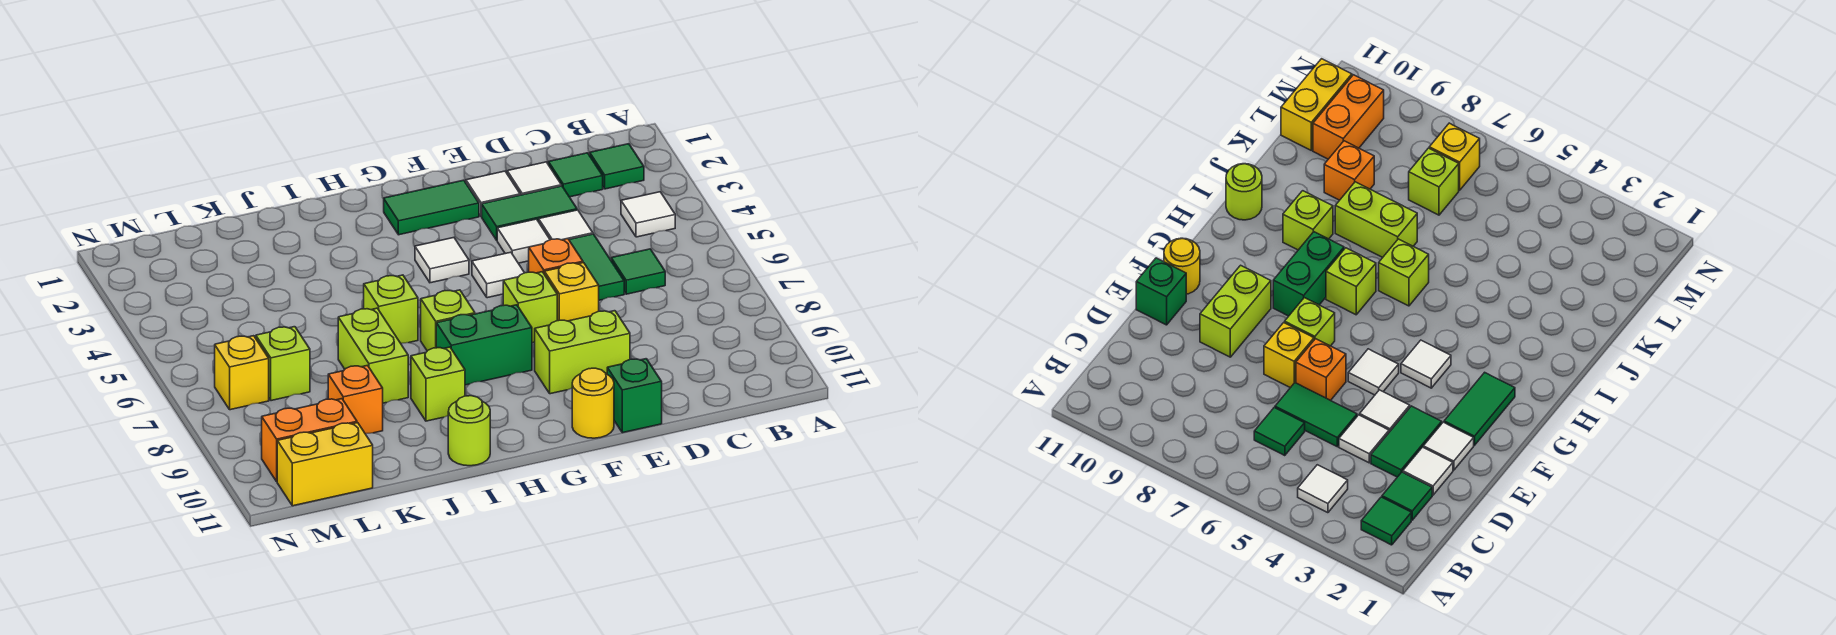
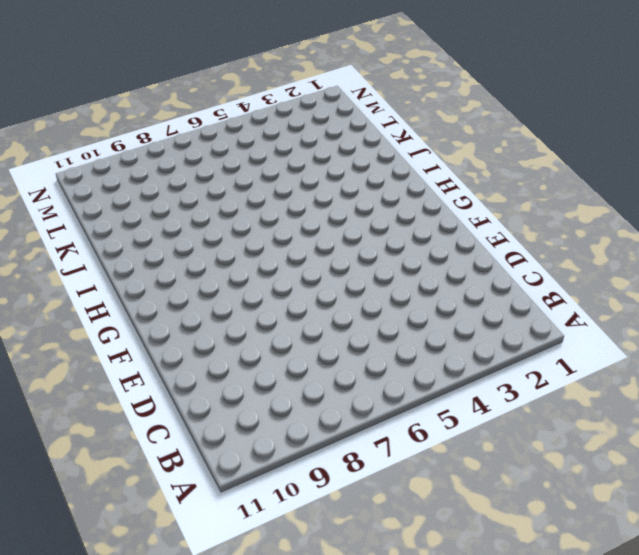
none -> green 1x1 tile [590,144,644,189]
none -> white 1x1 tile [621,192,675,237]
none -> green 1x1 tile [548,153,603,197]
none -> green 1x1 tile [611,249,665,294]

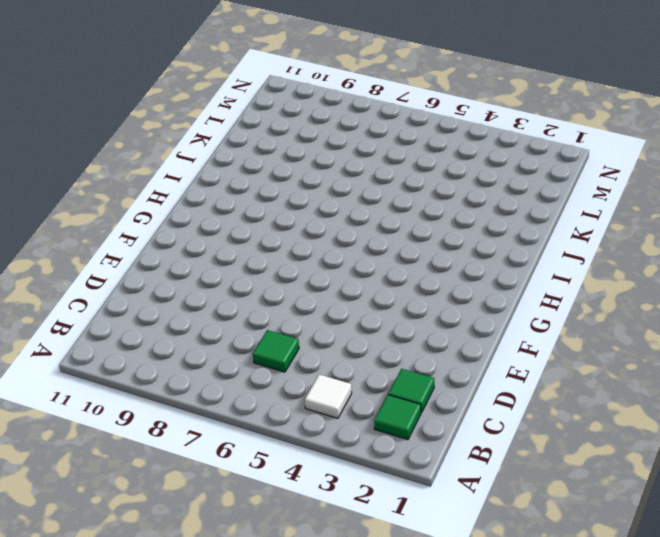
none -> white 1x1 tile [507,162,561,195]
none -> green 1x2 tile [482,186,577,240]
none -> white 1x1 tile [539,210,593,240]
none -> green 1x2 tile [569,234,624,300]

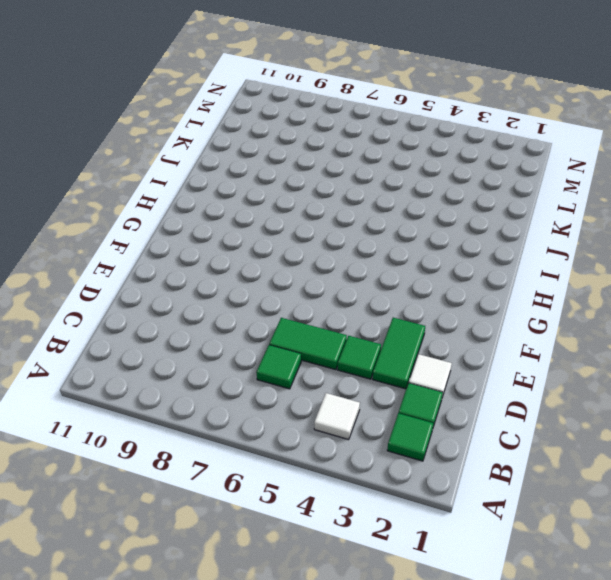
green 1x1 tile [338,336,381,379] -> white 1x1 tile [539,210,593,240]
none -> white 1x1 tile [466,171,520,216]
none -> white 1x1 tile [497,219,550,263]
none -> orange 1x1 brick [529,239,583,274]
none -> yellow 1x1 brick [545,263,599,321]

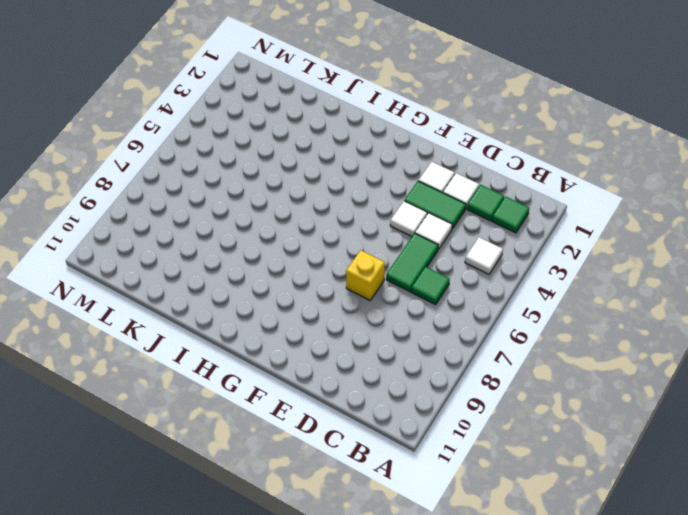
none -> orange 1x1 brick [529,239,583,274]
none -> lime 1x2 brick [535,311,630,394]
none -> green 1x1 brick [607,359,662,433]
none -> green 1x2 tile [384,180,479,235]

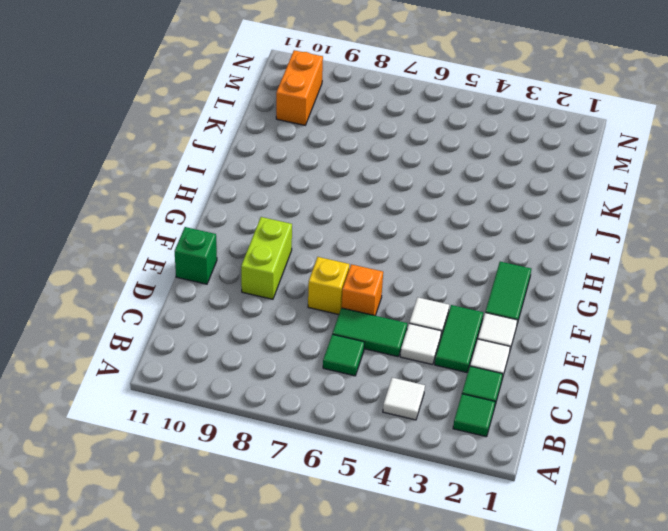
none -> white 1x1 tile [472,252,524,298]
none -> lime 1x1 brick [503,272,557,343]
none -> yellow 1x1 round brick [572,368,614,438]
none -> white 1x1 tile [415,238,469,283]

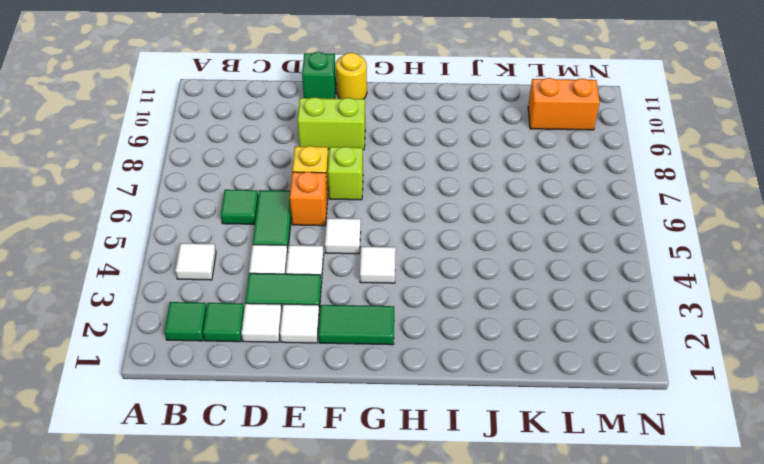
none -> green 1x2 brick [436,305,532,385]
none -> lime 1x1 brick [421,290,475,351]
none -> lime 1x1 brick [364,275,418,343]
none -> lime 1x1 brick [411,347,465,421]

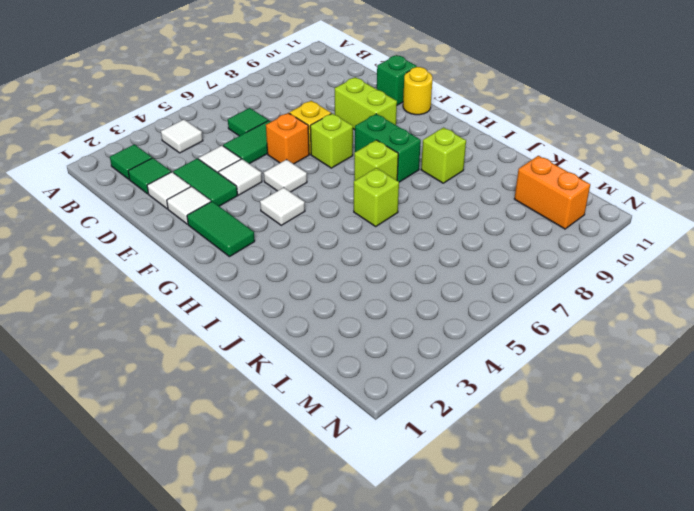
none -> lime 1x1 round brick [448,396,490,466]
none -> lime 1x2 brick [338,308,408,403]
none -> orange 1x1 brick [328,365,383,434]
none -> lime 1x1 brick [256,327,310,401]

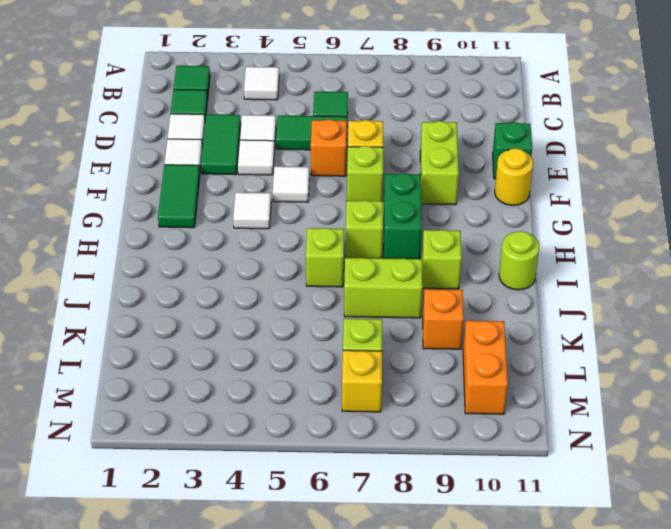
none -> yellow 1x2 brick [277,423,373,506]

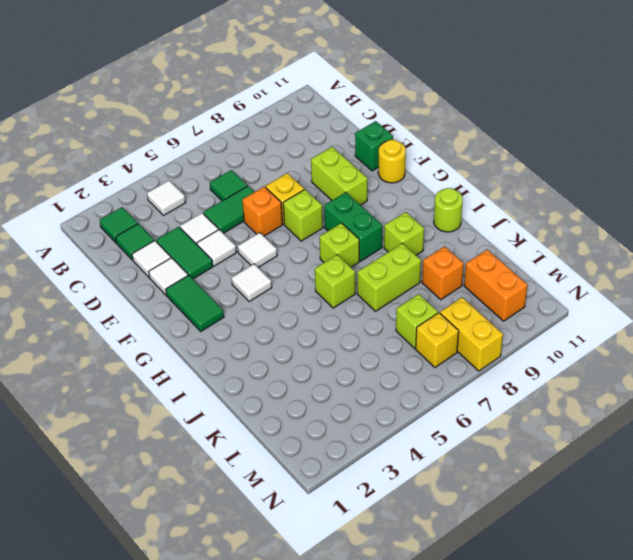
yellow 1x2 brick [440,297,503,371] -> yellow 1x2 brick moved to [277,423,373,506]

